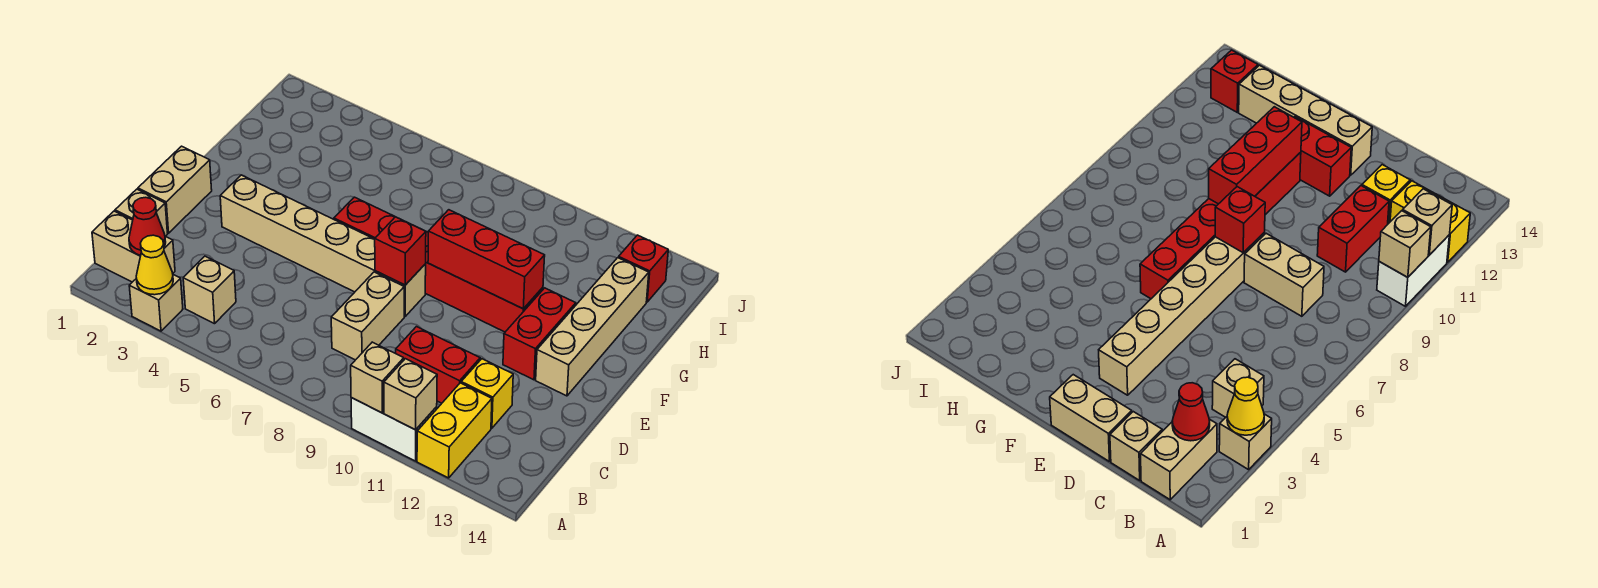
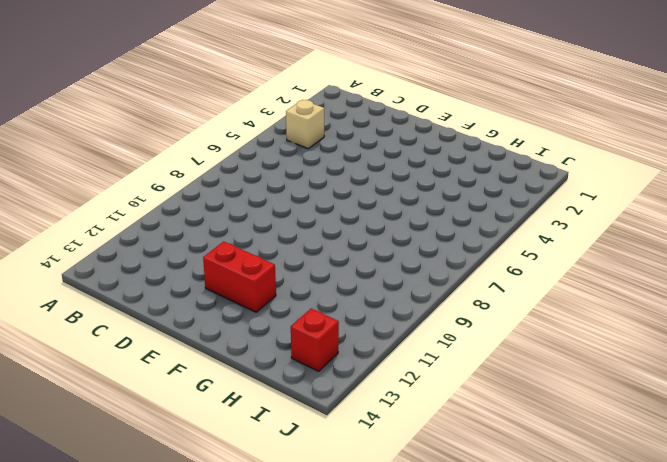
none -> tan 1x1 brick [129,275,183,331]
none -> white 1x2 brick [351,398,437,461]
none -> yellow 1x2 brick [417,383,492,478]

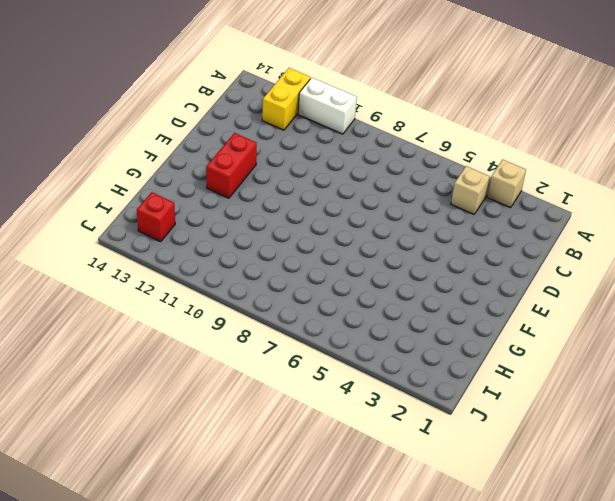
none -> tan 1x2 brick [92,211,175,282]
none -> tan 1x1 brick [115,189,168,236]
none -> tan 1x2 brick [331,272,404,360]

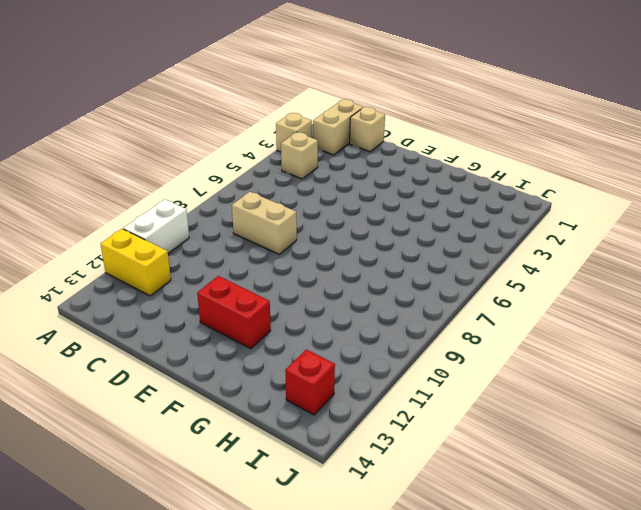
none -> red 1x2 brick [396,327,480,403]
none -> yellow 1x1 brick [461,359,513,428]
none -> tan 1x2 brick [138,146,212,233]

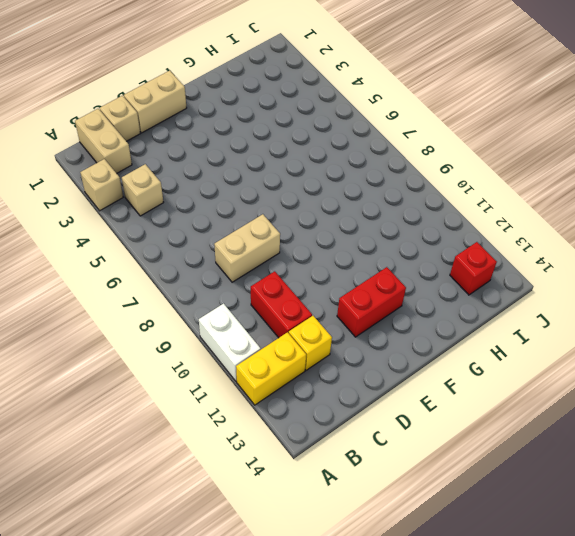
none -> tan 1x6 brick [220,175,426,316]
none -> tan 1x4 brick [536,258,649,396]
none -> red 1x6 brick [334,197,543,332]

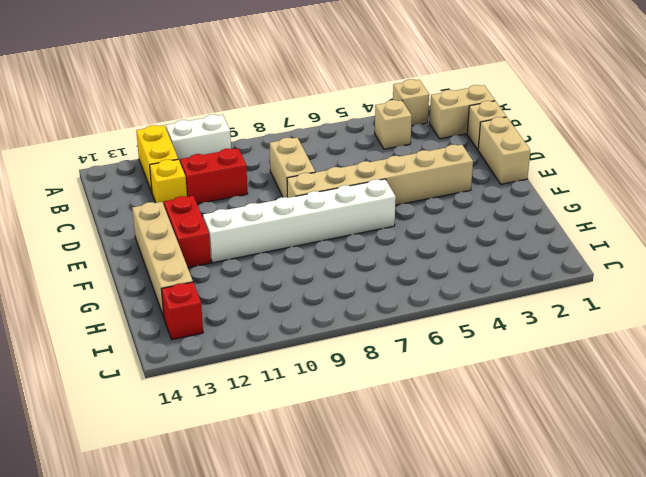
white 1x6 brick [203,179,396,263] -> red 1x6 brick [334,197,543,332]
none -> yellow 1x1 cone [136,235,173,295]
none -> tan 1x1 brick [351,342,404,413]
none -> tan 1x1 brick [384,359,437,430]

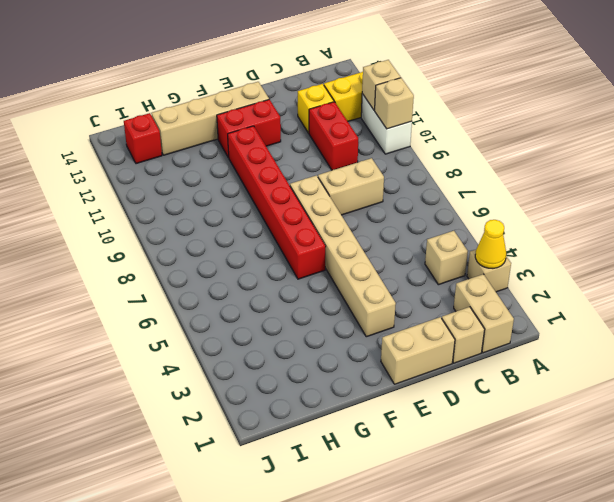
none -> red 1x1 cone [129,197,166,255]
none -> red 1x1 brick [375,217,426,285]
none -> red 1x3 brick [428,210,545,309]

